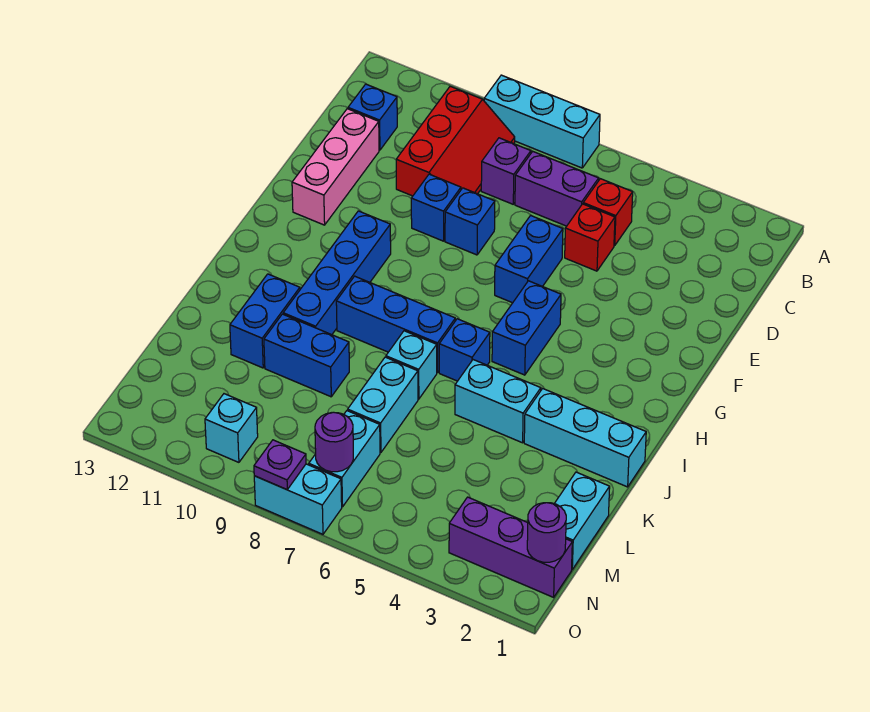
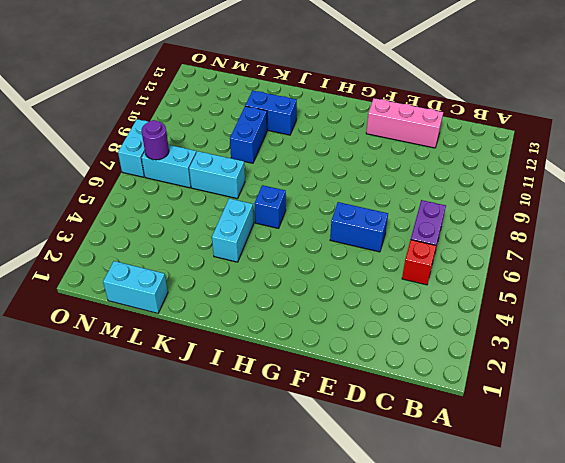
none -> cyan 1x3 brick [484,75,600,168]
none -> red 2x3 slope [396,86,515,196]
none -> purple 1x1 brick [481,138,531,204]

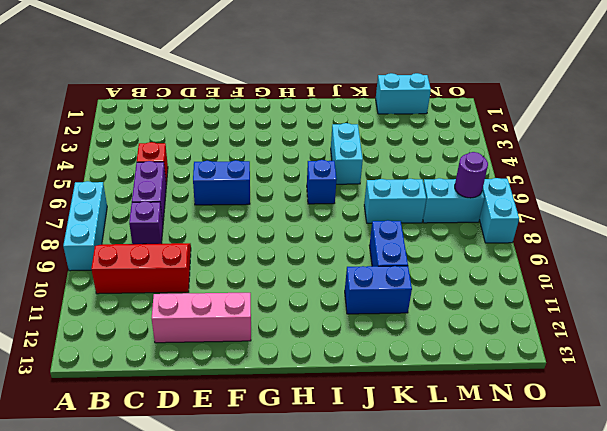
none -> blue 1x1 brick [348,84,397,150]
none -> red 1x1 brick [565,204,615,271]
none -> blue 1x1 brick [445,188,495,255]

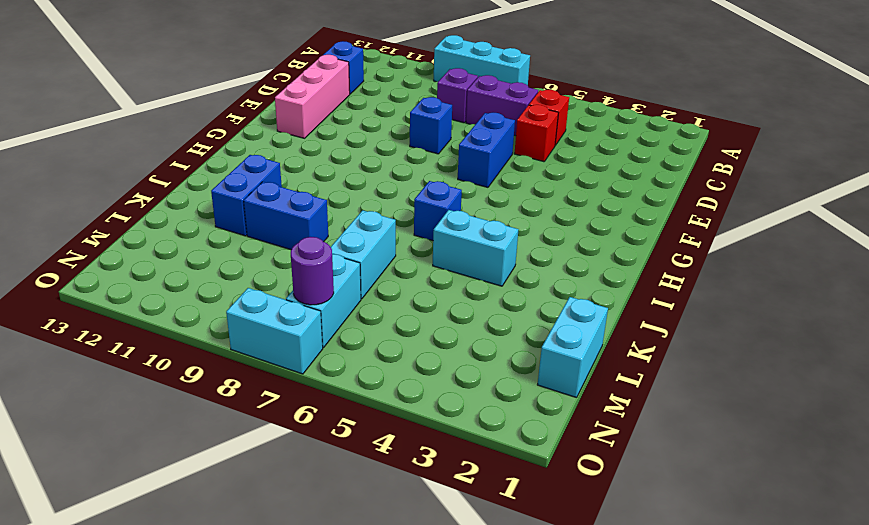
none -> red 2x3 slope [396,86,515,196]
none -> blue 1x1 brick [411,174,461,241]
none -> blue 1x2 brick [492,281,561,375]

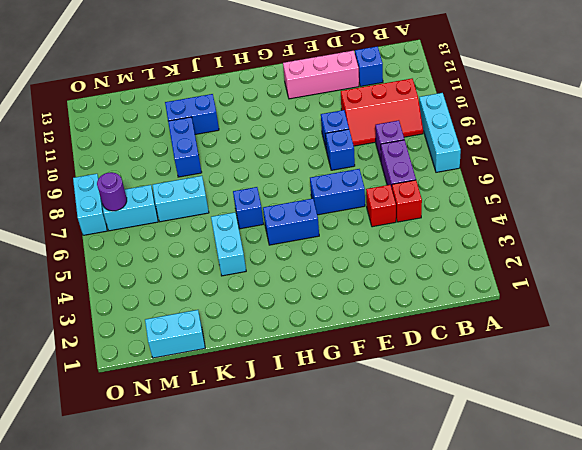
none -> blue 1x4 brick [283,211,391,335]
none -> blue 1x3 brick [336,276,455,373]
none -> cyan 1x3 brick [524,389,646,487]

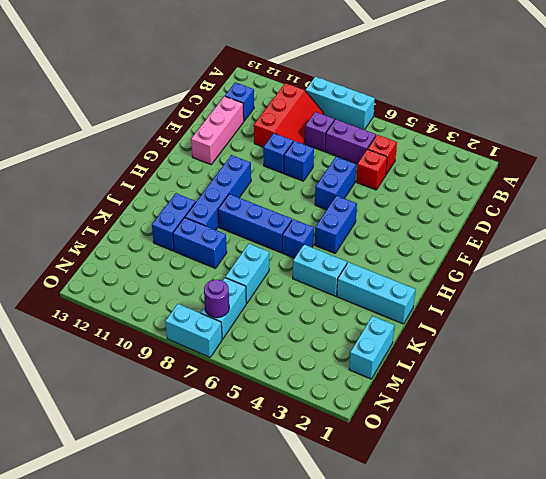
none -> cyan 1x1 brick [386,331,437,399]
none -> purple 1x3 brick [449,497,572,597]
none -> cyan 1x1 brick [205,394,258,462]

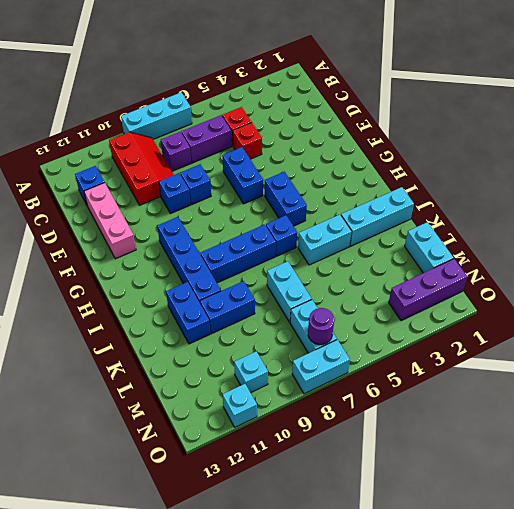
cyan 1x1 brick [223,384,257,427] -> cyan 1x1 brick moved to [386,331,437,399]
none -> purple 1x1 round brick [527,503,566,562]
none -> purple 1x1 plate [254,440,306,490]

